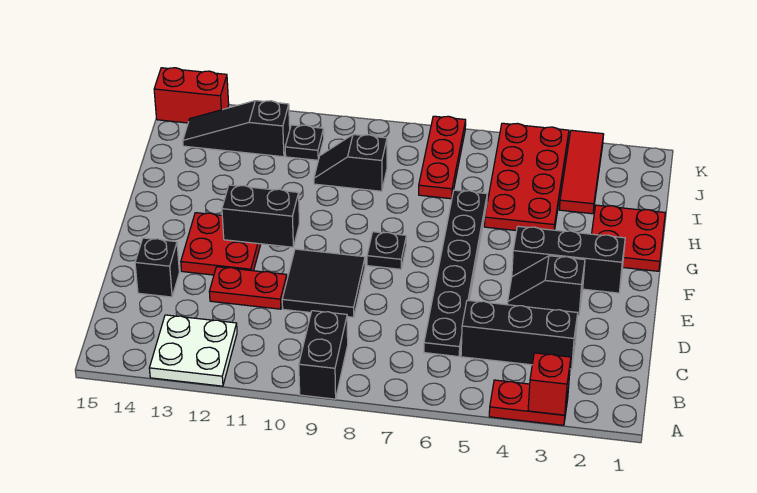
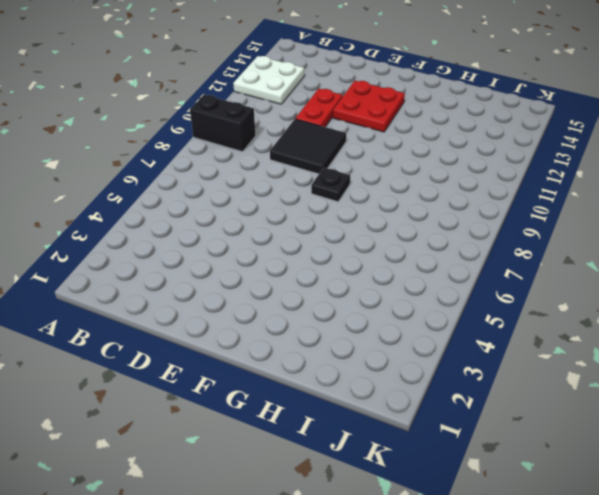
none -> red 1x2 plate [489,380,568,425]
none -> black 1x3 brick [461,300,578,369]
none -> black 1x6 plate [424,190,487,357]

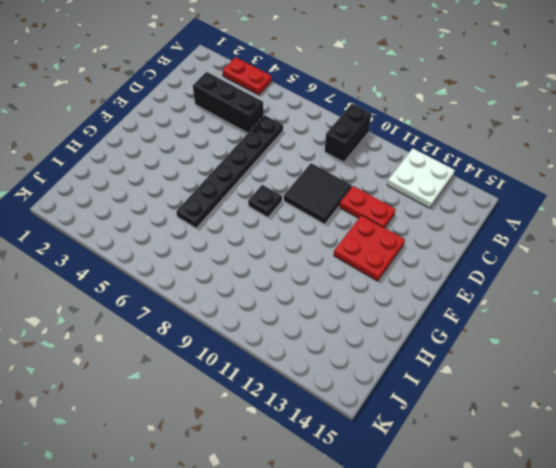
none -> black 1x1 brick [135,238,179,297]
none -> black 1x2 slope [507,256,585,315]
none -> black 1x3 brick [512,226,625,293]

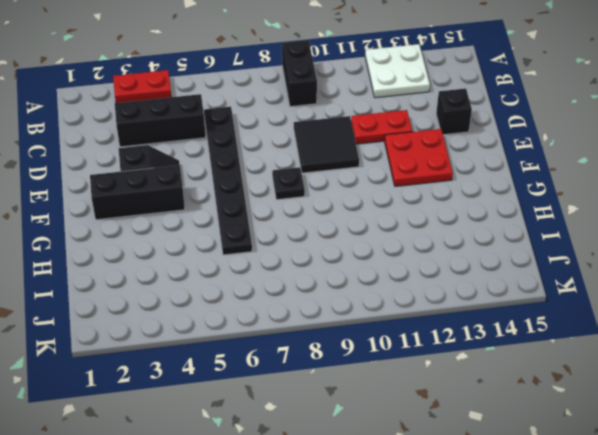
none -> red 2x2 plate [592,205,665,271]
none -> red 2x4 plate [484,123,569,231]
none -> red 1x3 tile [559,130,604,214]

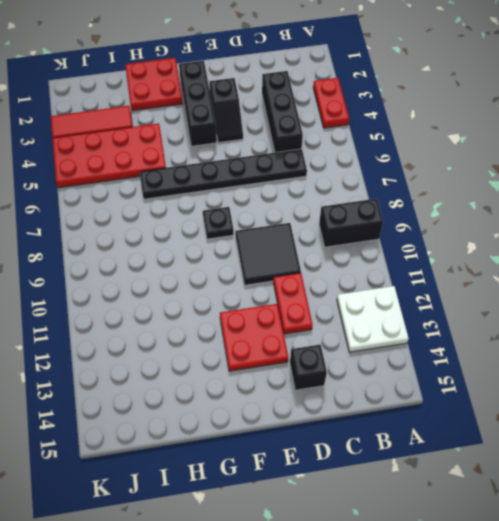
none -> red 1x3 plate [419,116,466,199]
none -> black 1x2 slope [314,134,387,191]
none -> black 1x1 plate [285,125,324,160]

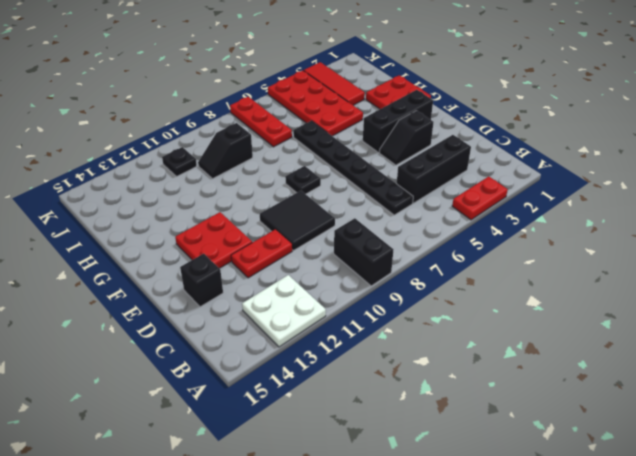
none -> black 1x3 slope [183,101,290,157]
none -> red 1x2 brick [154,68,229,123]
none -> red 1x1 brick [528,353,571,415]

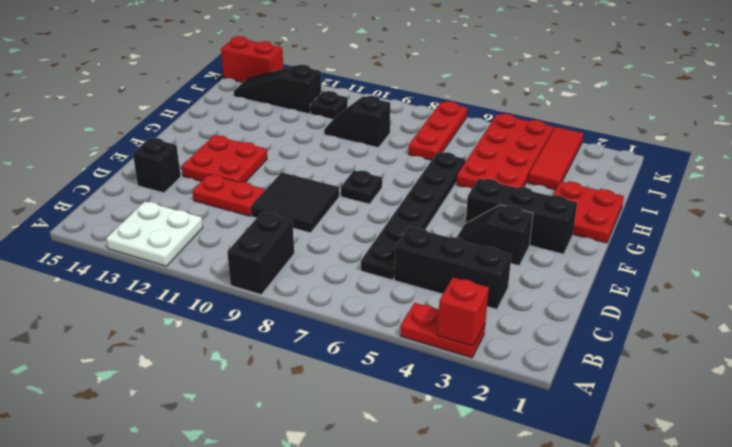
none -> black 1x2 brick [222,185,299,247]

